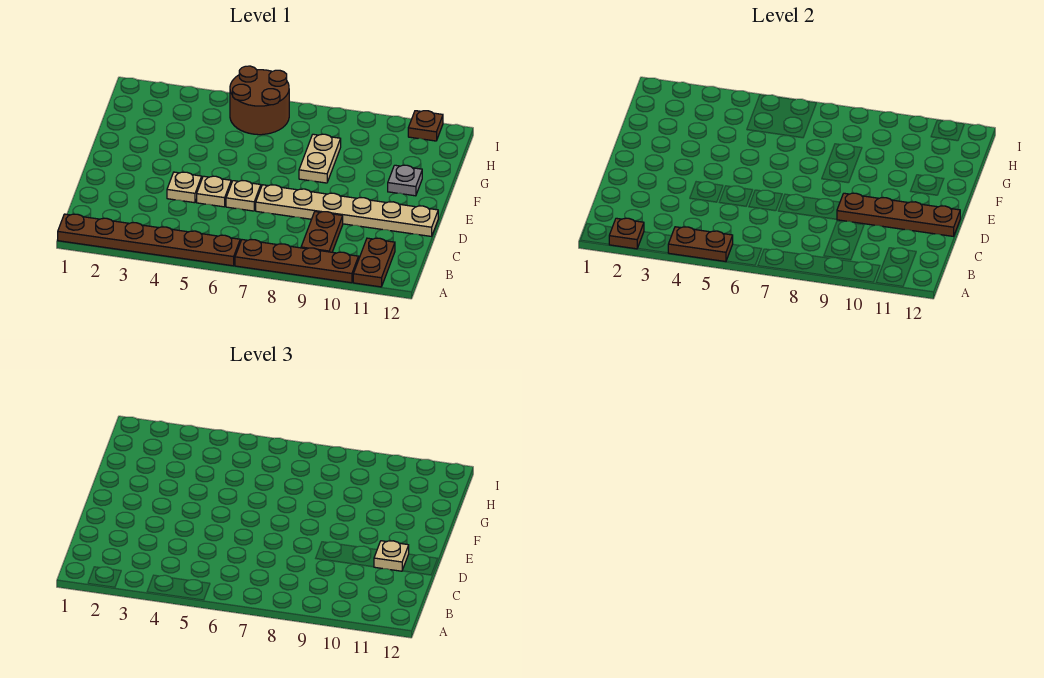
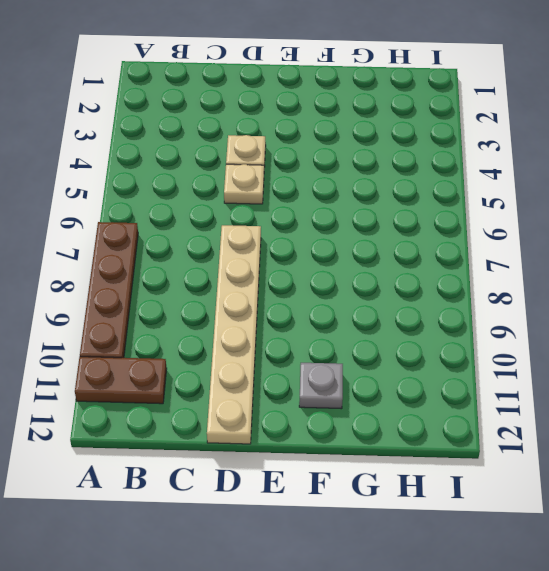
none -> brown 1x6 plate [58,214,240,266]
none -> brown 1x2 plate [301,212,343,252]
none -> tan 1x1 plate [226,181,261,211]

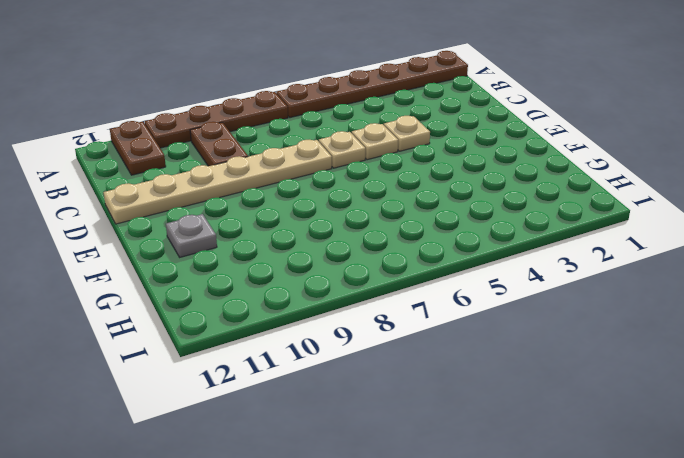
none -> tan 1x2 plate [299,134,341,183]
none -> brown 2x2 round brick [230,66,289,135]
none -> brown 1x1 plate [408,111,443,141]

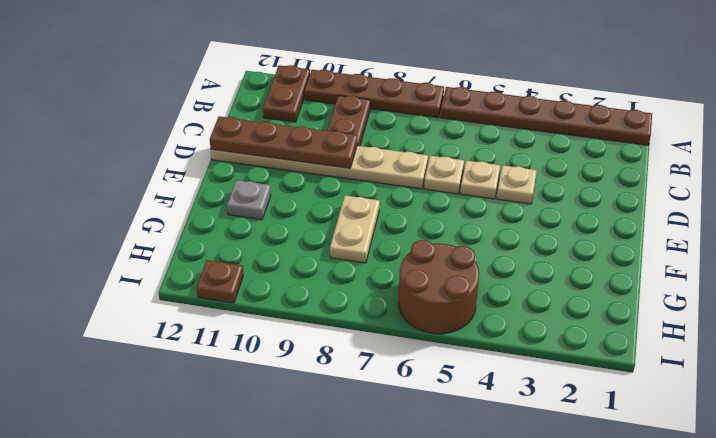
none -> brown 1x1 plate [609,218,644,249]
none -> brown 1x2 plate [668,227,733,262]
none -> tan 1x1 plate [374,541,409,571]

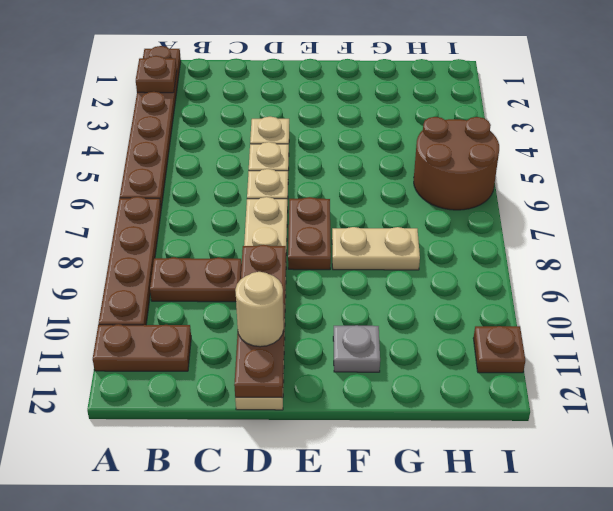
tan 1x1 round brick [235,272,284,347] -> tan 1x1 plate [374,541,409,571]
brown 1x2 plate [288,197,331,270] -> brown 1x2 plate moved to [668,227,733,262]

